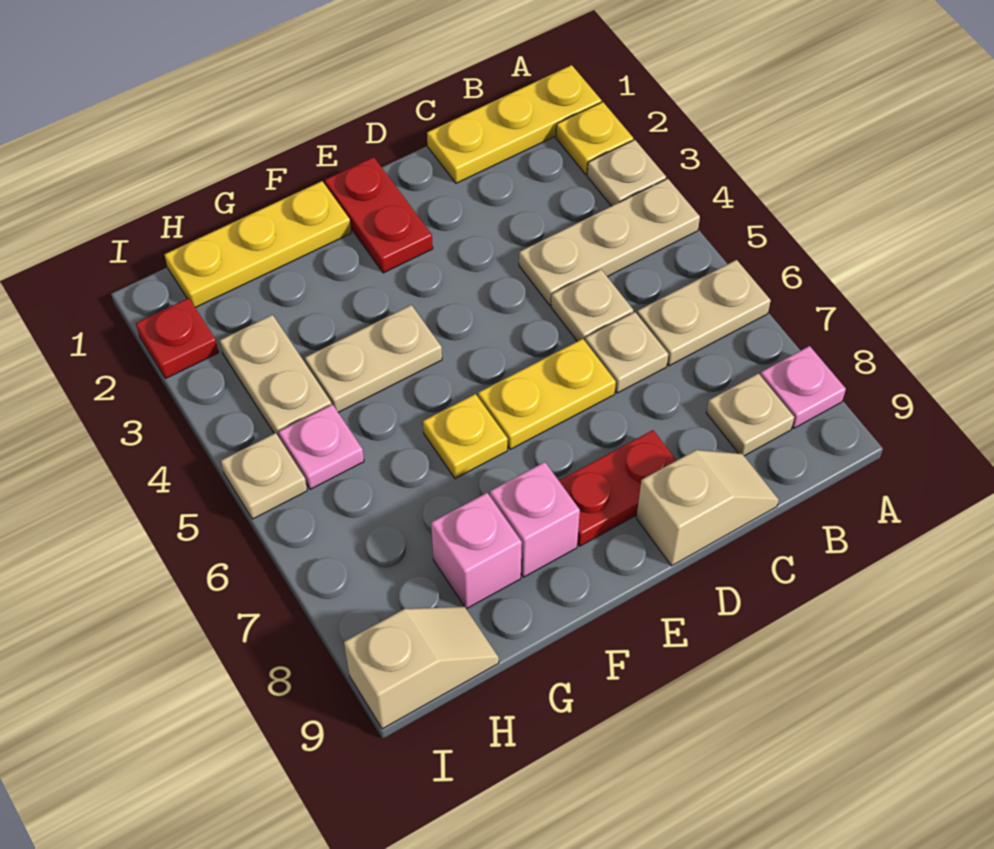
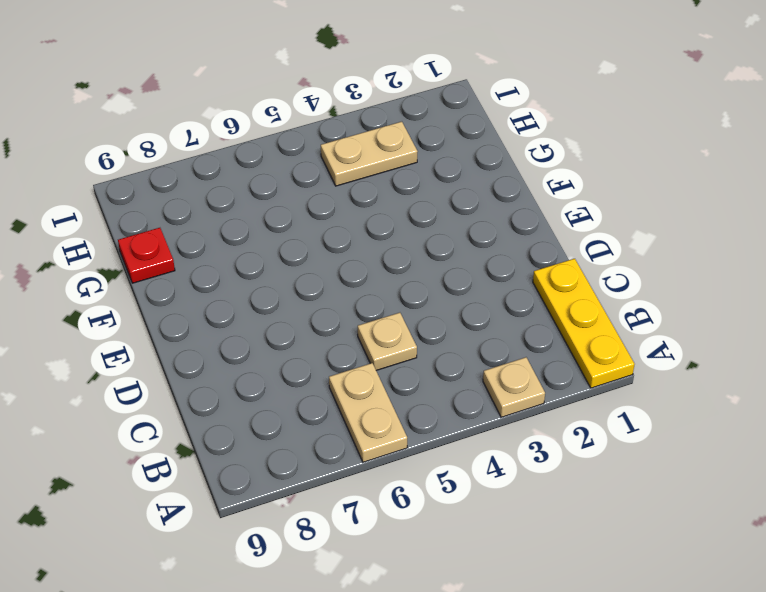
red 1x1 plate [118,228,175,283] -> red 1x1 plate moved to [136,298,219,379]
none -> yellow 1x1 plate [556,102,633,175]
none -> tan 1x3 plate [519,179,700,305]
none -> pink 1x1 plate [760,346,846,428]

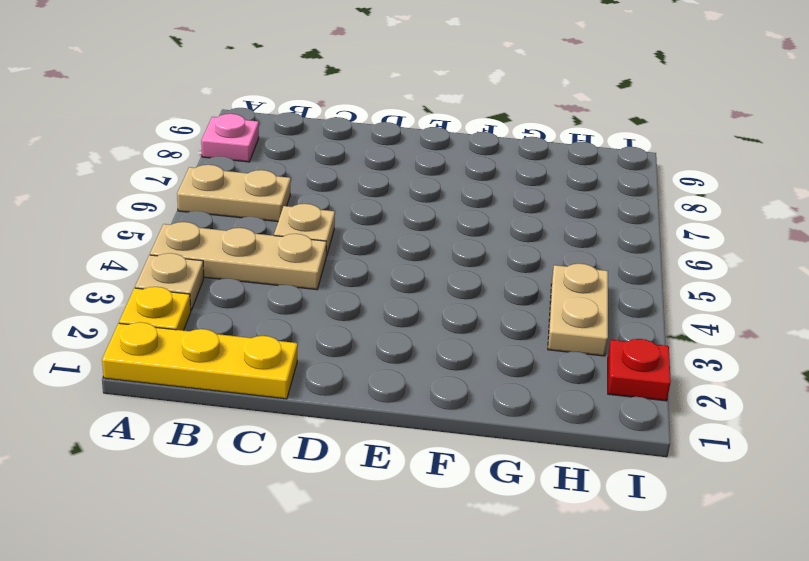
none -> tan 1x1 plate [707,374,794,456]
none -> tan 1x1 plate [585,312,668,393]
none -> tan 1x2 slope [636,450,779,566]

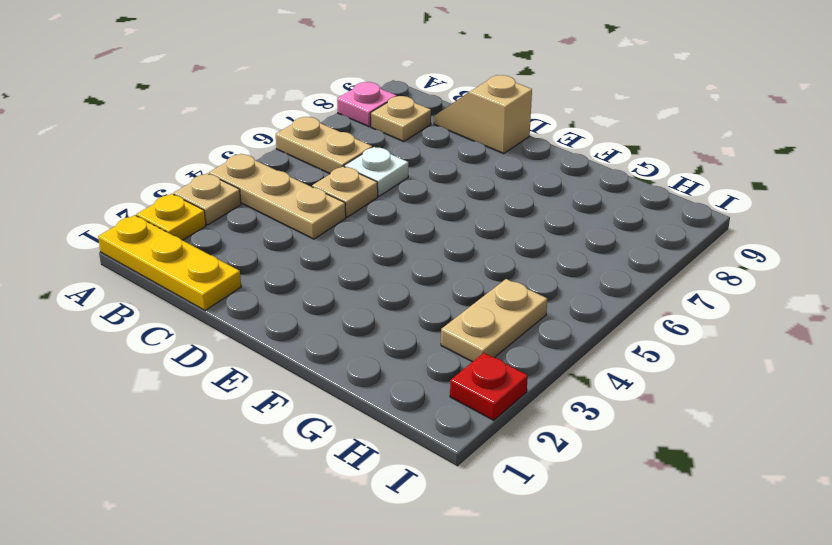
white 1x1 plate [344,147,408,196] -> tan 1x1 plate [585,312,668,393]
none -> yellow 1x2 plate [478,339,616,449]
none -> red 1x2 plate [559,430,677,546]
none -> red 1x2 plate [325,157,433,273]

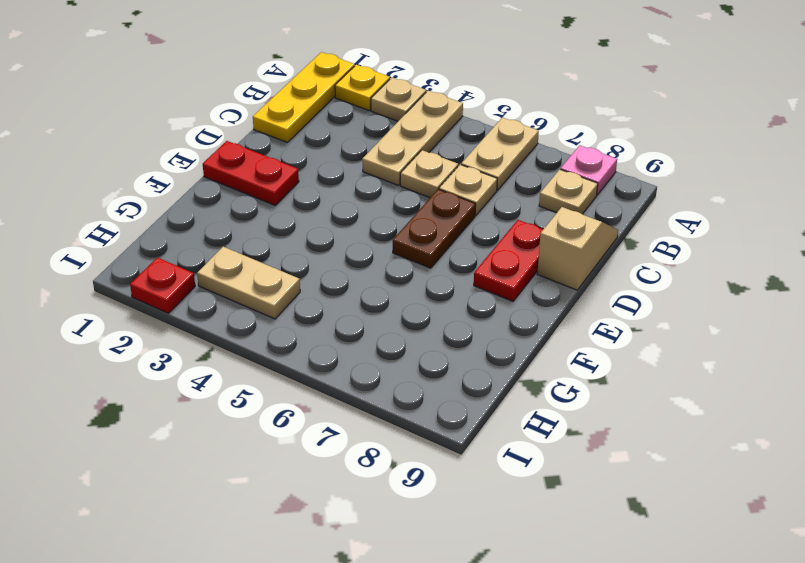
brown 1x2 plate [393,189,476,268] -> yellow 1x2 plate [478,339,616,449]
none -> yellow 1x3 plate [164,181,351,308]
none -> tan 1x2 plate [305,305,442,412]
none -> yellow 1x1 plate [423,394,508,478]

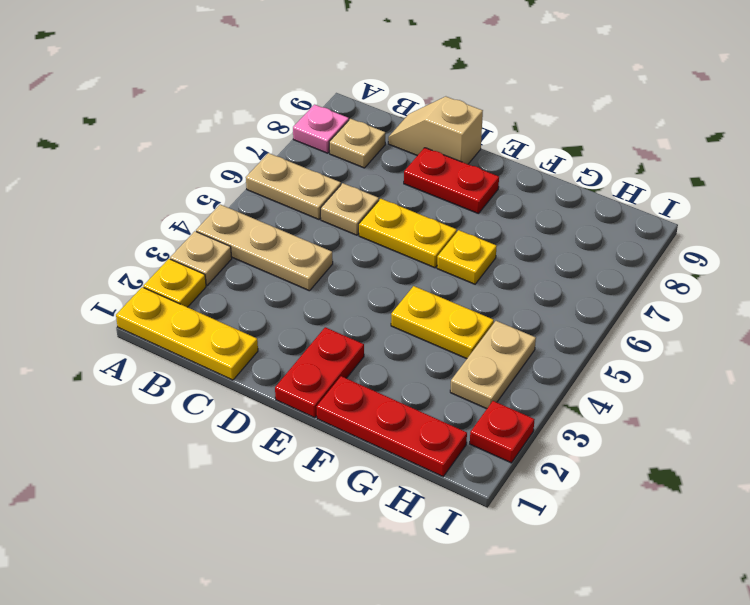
red 1x3 plate [317,376,467,476] -> yellow 1x3 plate [164,181,351,308]
yellow 1x2 plate [391,286,494,359] -> tan 1x2 plate [305,305,442,412]
none -> tan 1x1 plate [551,269,633,341]
none -> pink 1x1 brick [490,462,580,577]
none -> pink 1x1 brick [431,493,522,609]

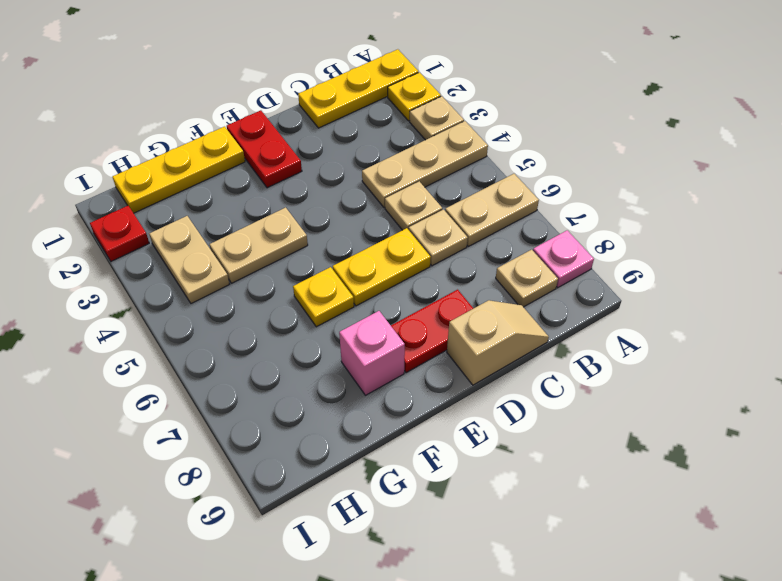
none -> pink 1x1 brick [431,493,522,609]
none -> pink 1x1 plate [279,404,364,489]
none -> tan 1x2 slope [344,606,499,729]

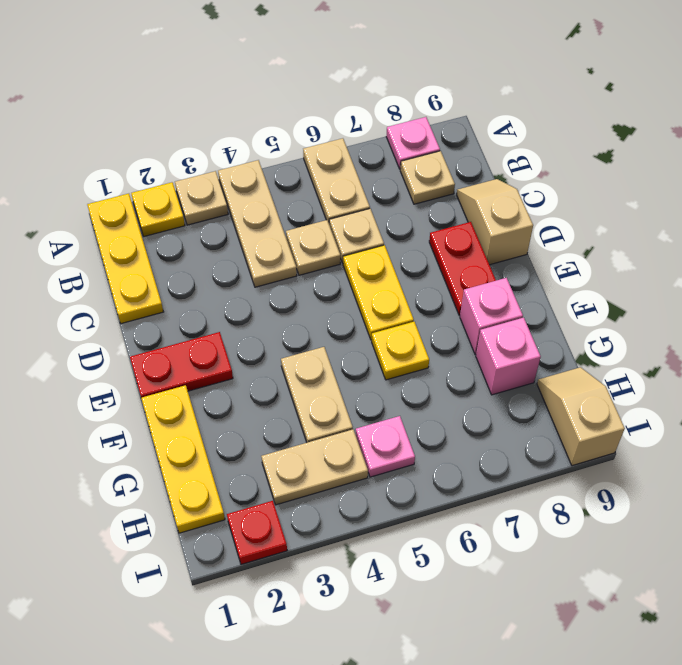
none -> tan 1x1 plate [221,433,307,519]

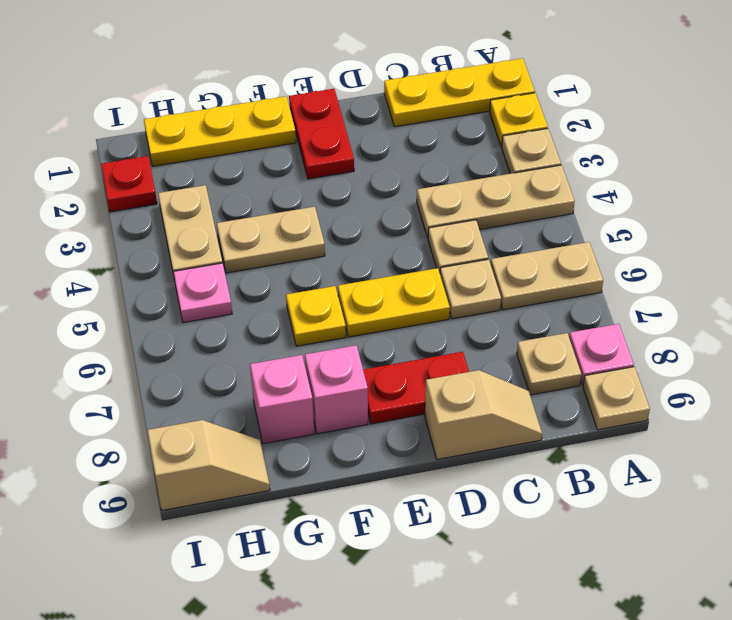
tan 1x1 plate [583,367,650,430] -> tan 1x1 plate moved to [221,433,307,519]

